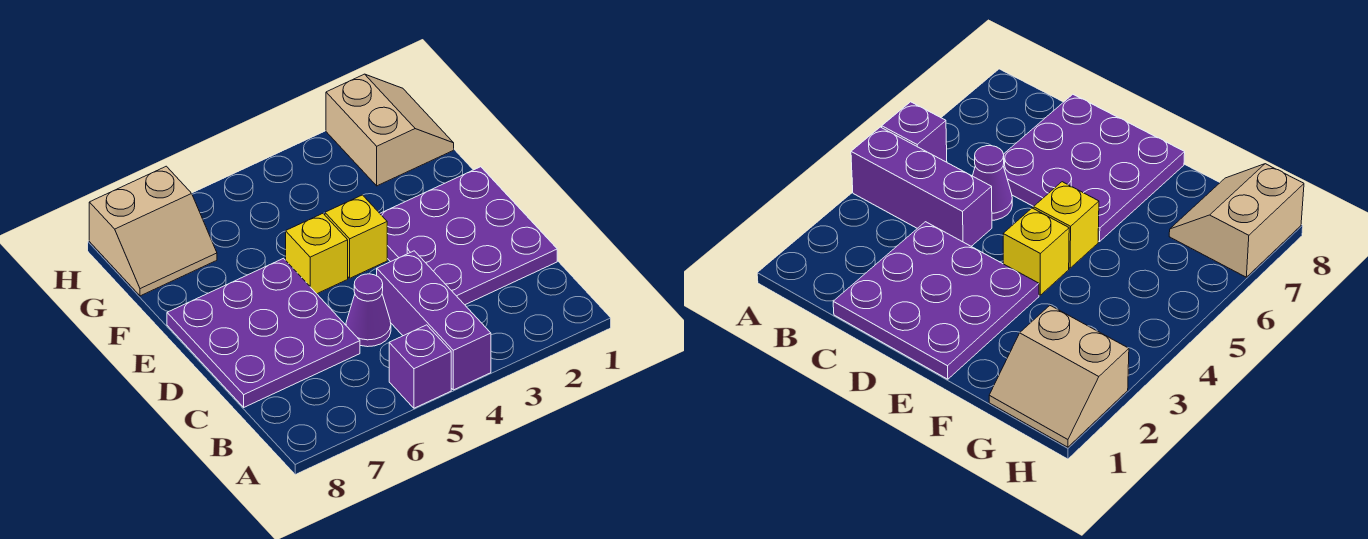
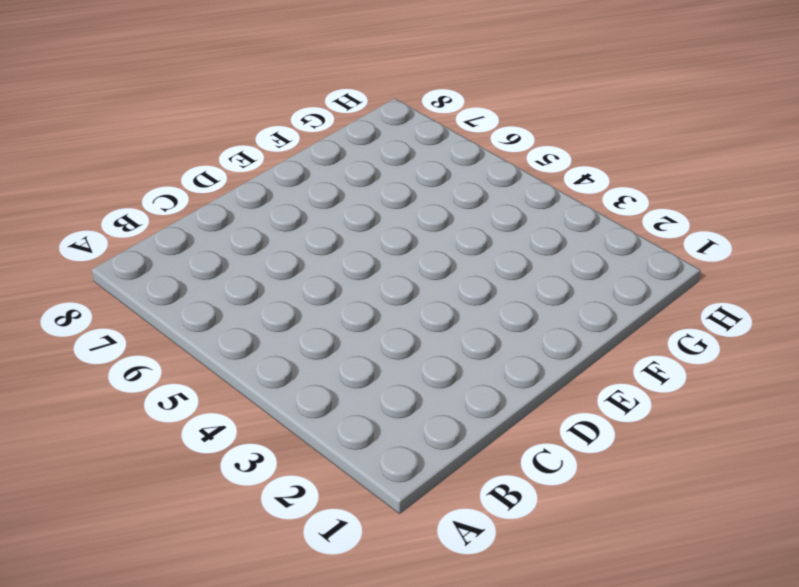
none -> purple 1x3 brick [377,251,491,390]
none -> purple 1x1 brick [389,325,451,408]

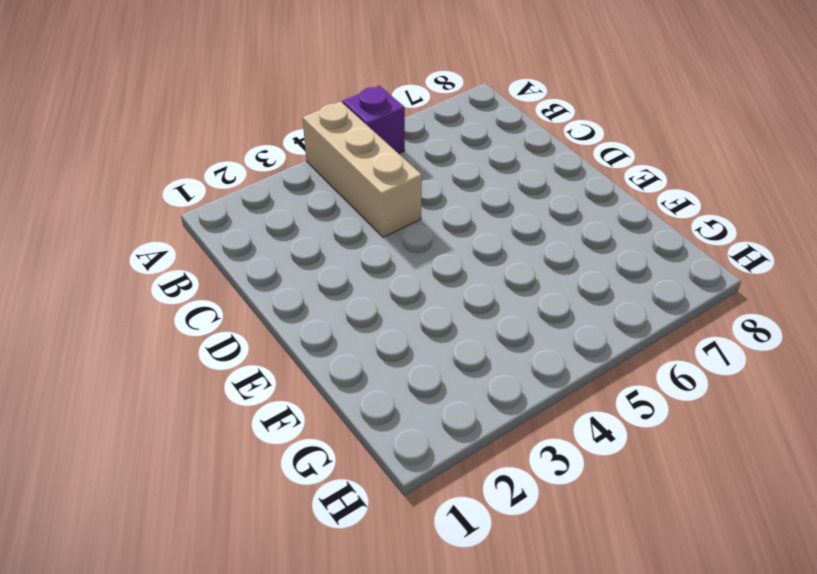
tan 1x3 brick [302,102,422,237] -> purple 1x3 brick [377,251,491,390]
none -> purple 3x3 plate [380,167,557,305]
none -> purple 1x1 cone [346,274,391,347]

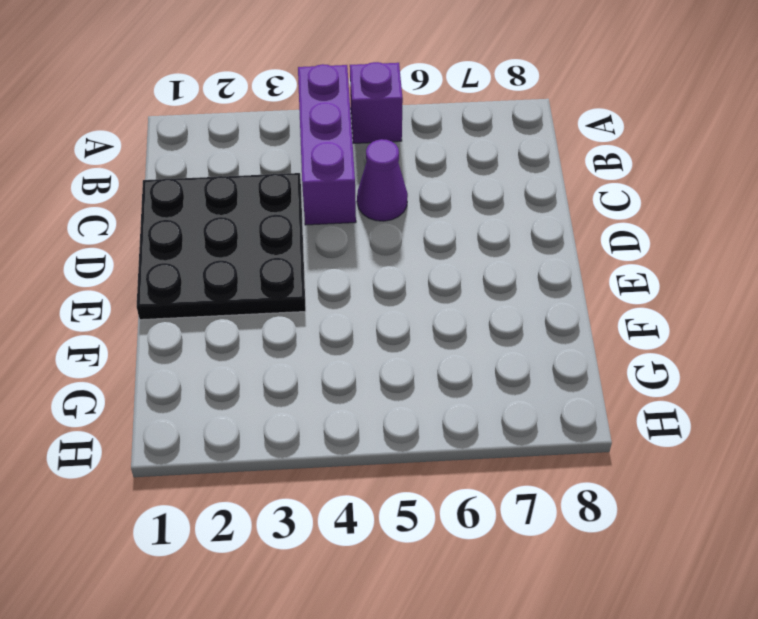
black 3x3 plate [137,173,306,320] -> purple 3x3 plate [380,167,557,305]
none -> purple 3x3 plate [167,258,360,407]
none -> yellow 1x1 brick [325,195,387,278]

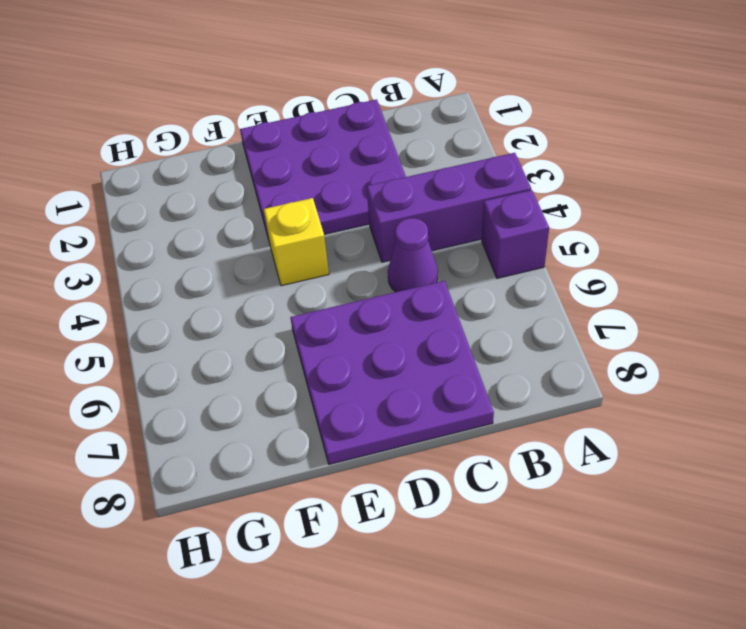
none -> yellow 1x1 brick [286,214,348,294]
none -> tan 2x2 slope [326,74,454,186]

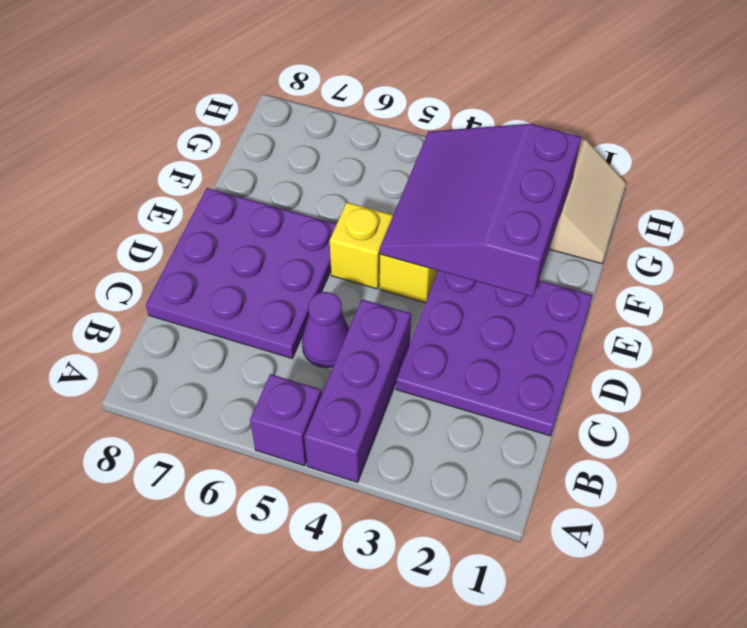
purple 3x3 slope [380,124,581,297] -> none
none -> tan 2x2 slope [89,166,217,296]

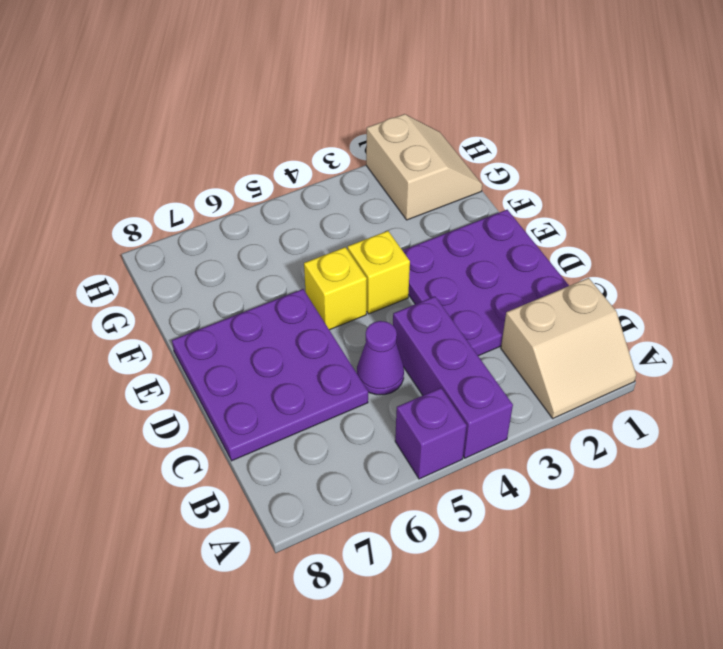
tan 2x2 slope [501,278,636,418] -> tan 2x2 slope moved to [89,166,217,296]

